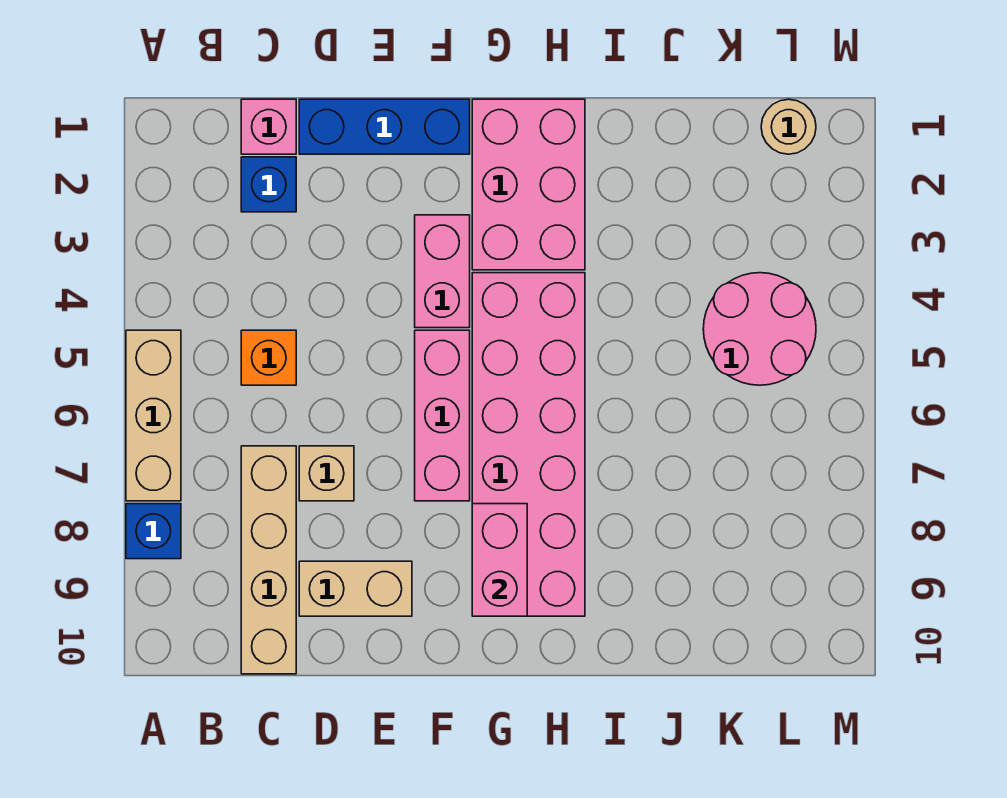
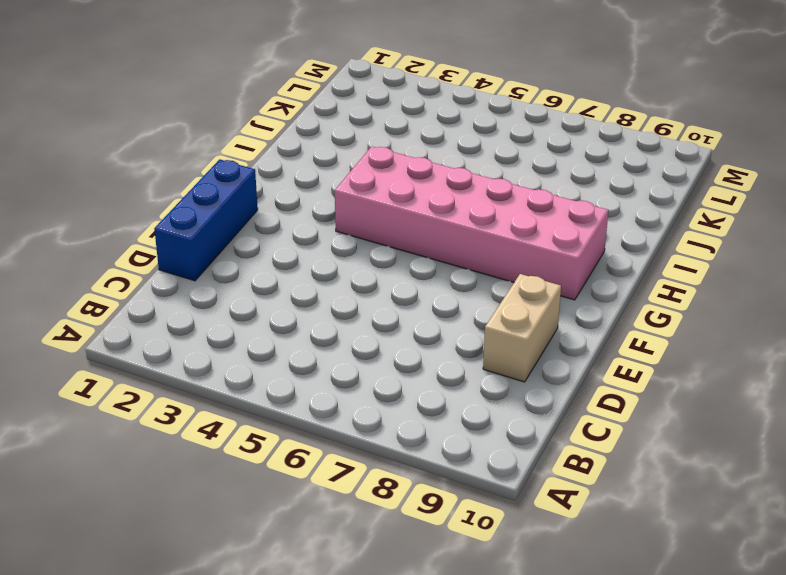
none -> tan 1x3 brick [126,330,181,501]
none -> blue 1x1 brick [126,504,181,559]
none -> pink 1x1 brick [241,99,296,154]

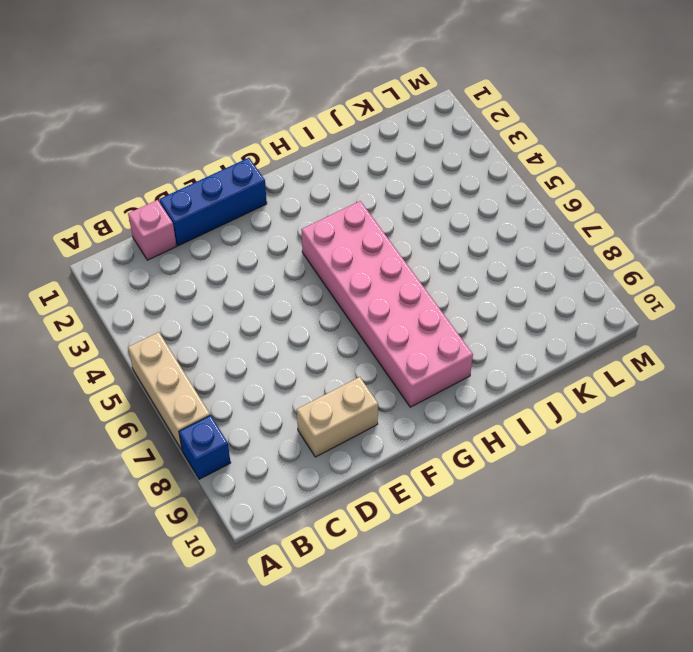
none -> blue 1x1 brick [241,157,296,212]
none -> orange 1x1 brick [241,330,296,385]
none -> tan 1x4 brick [241,446,296,674]

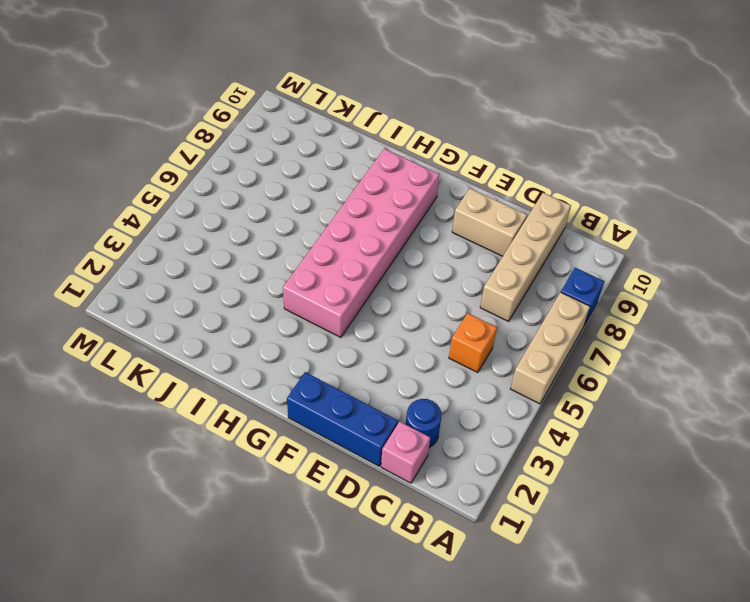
blue 1x1 round brick [406,399,441,447] -> blue 1x1 brick [241,157,296,212]
none -> tan 1x1 brick [299,446,354,501]
none -> pink 1x2 brick [415,215,470,328]
none -> pink 1x3 brick [415,330,470,501]

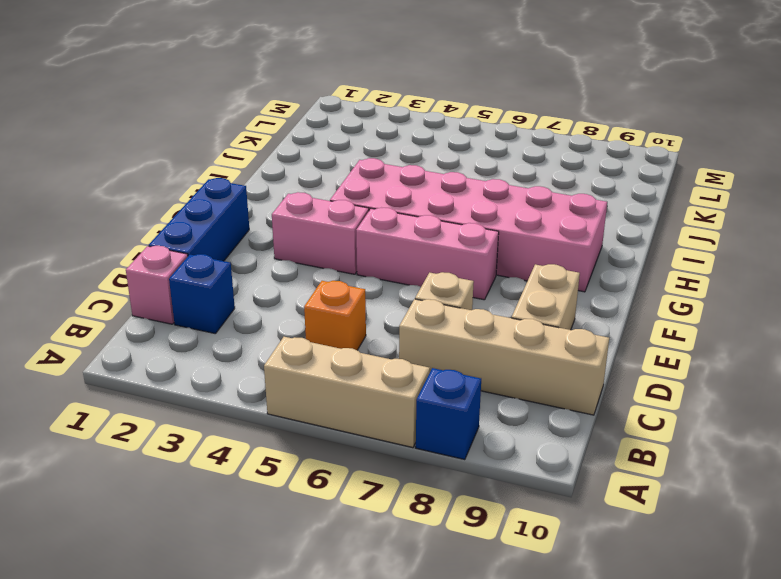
none -> pink 2x3 brick [472,99,585,270]
none -> pink 2x2 round brick [703,273,816,385]
none -> tan 1x1 round brick [761,99,816,154]

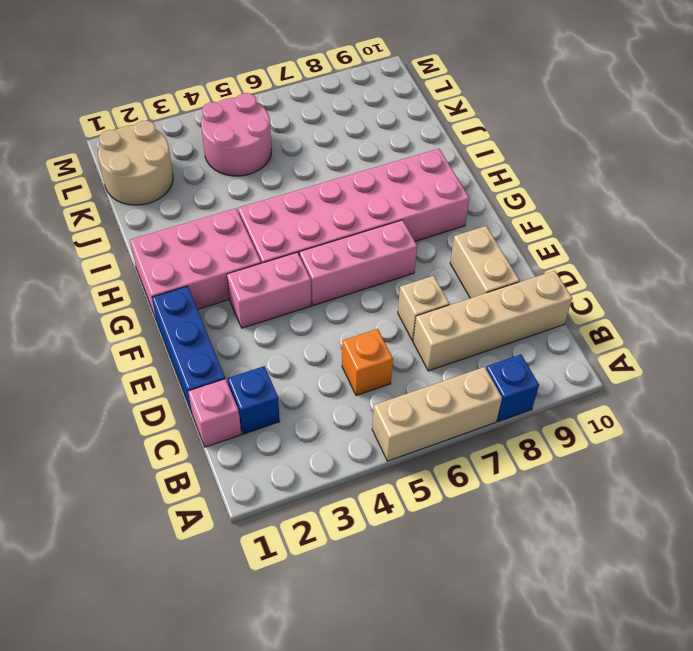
tan 2x2 round brick [98,121,173,205] -> tan 1x1 round brick [761,99,816,154]
none -> pink 1x2 brick [472,504,527,616]

